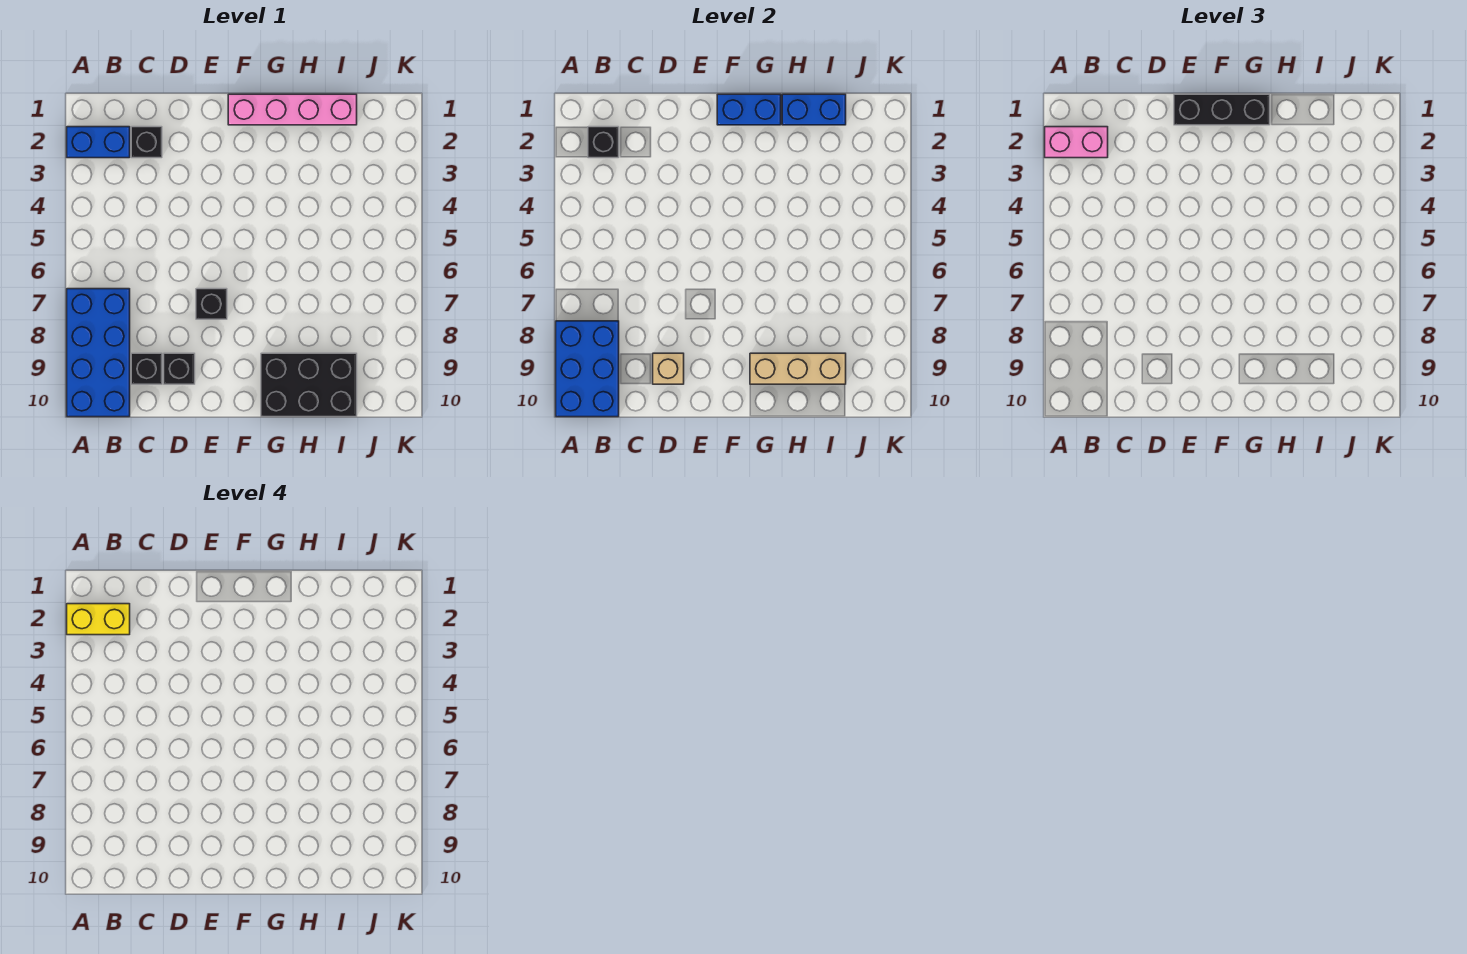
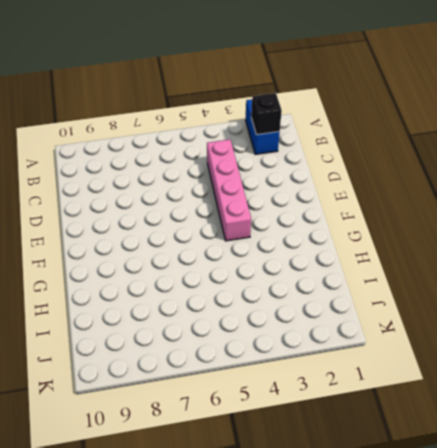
pink 1x4 brick [207,139,251,241] -> pink 1x4 brick moved to [228,94,357,125]
none -> blue 2x4 brick [67,289,130,417]
none -> black 1x1 brick [131,127,162,158]
none -> black 1x1 brick [131,353,162,384]

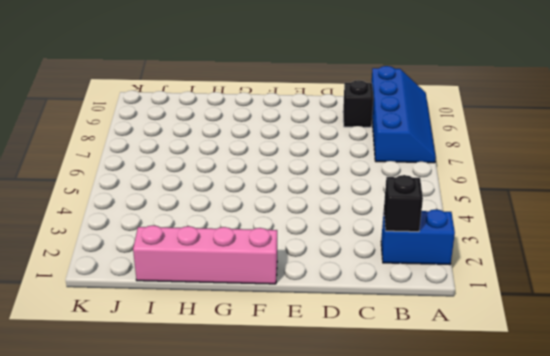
blue 2x4 slope [372,66,436,163] -> blue 2x4 brick [67,289,130,417]
none -> black 1x1 brick [131,127,162,158]
none -> black 1x1 brick [164,353,195,384]
none -> black 1x1 brick [196,289,227,319]

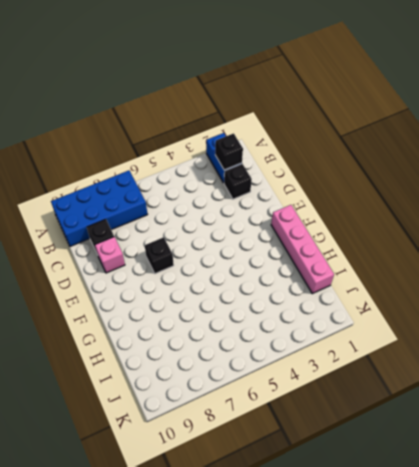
pink 1x1 brick [95,237,125,273] -> black 1x1 brick [164,353,195,384]
none -> black 2x3 brick [261,353,357,417]
none -> blue 2x3 brick [556,321,619,417]
none -> tan 1x1 brick [653,353,684,384]

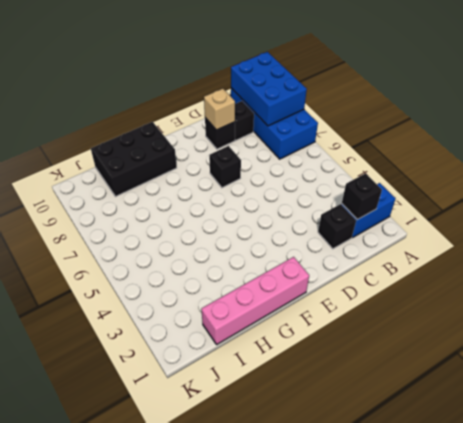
none -> blue 1x2 brick [717,94,781,125]
none -> tan 1x3 brick [750,353,846,384]
none -> blue 1x2 brick [782,94,846,125]

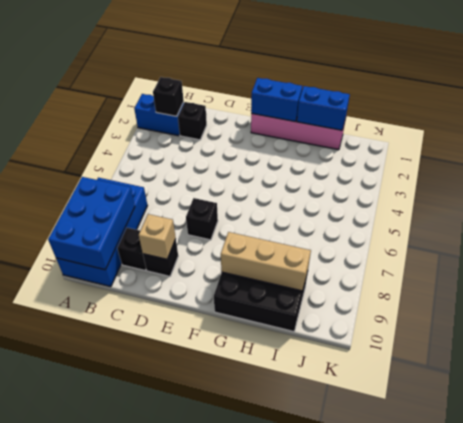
none -> pink 1x2 brick [1045,127,1108,158]
none -> black 1x3 brick [1174,94,1270,125]
none -> yellow 1x2 brick [67,604,130,635]

